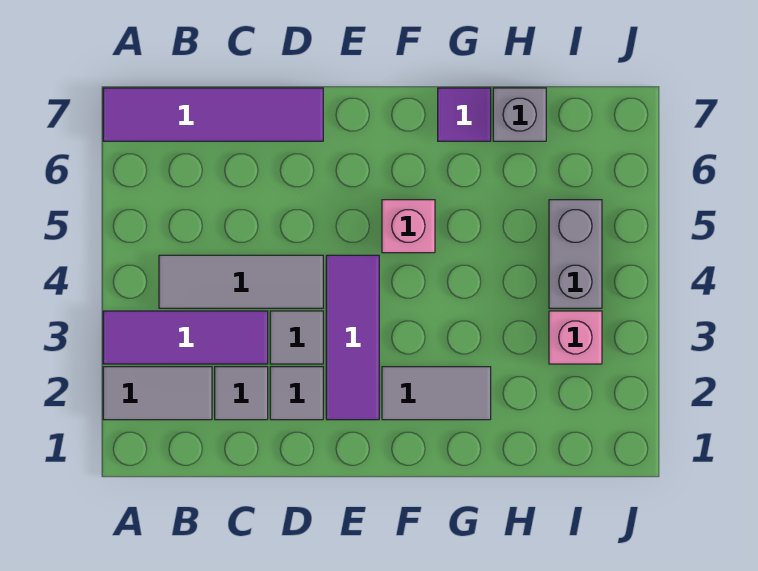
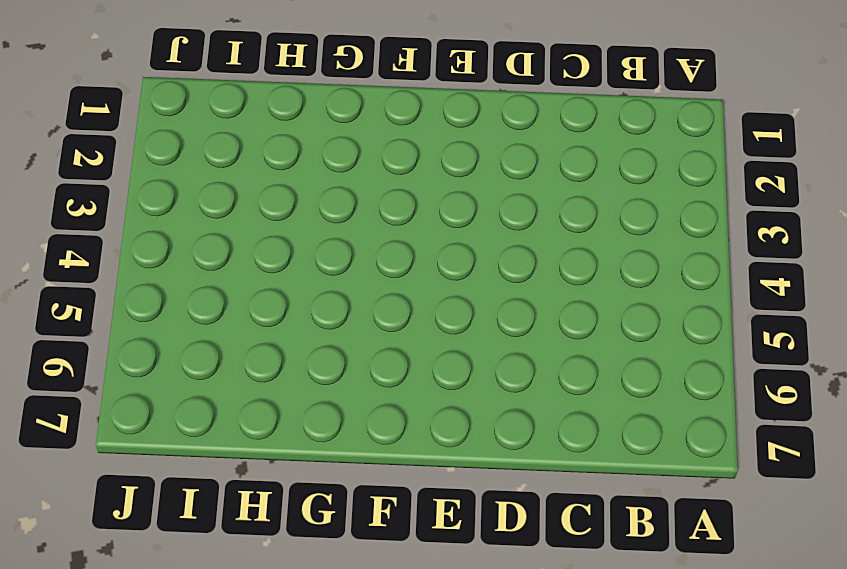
none -> grey 1x2 tile [103,367,212,420]
none -> purple 1x3 tile [103,311,268,364]
none -> purple 1x4 tile [103,88,323,141]

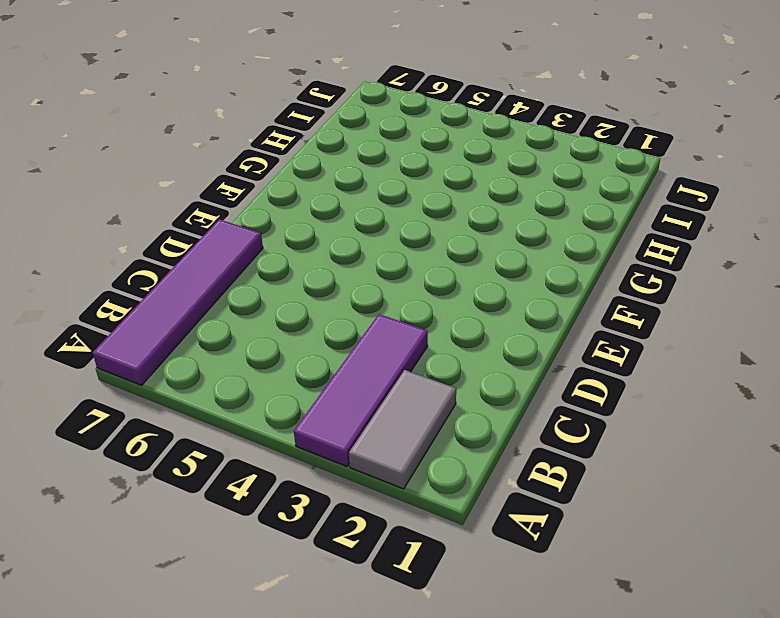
none -> grey 1x3 tile [159,255,323,308]
none -> grey 1x1 tile [215,367,268,420]
none -> grey 1x1 tile [270,367,323,420]

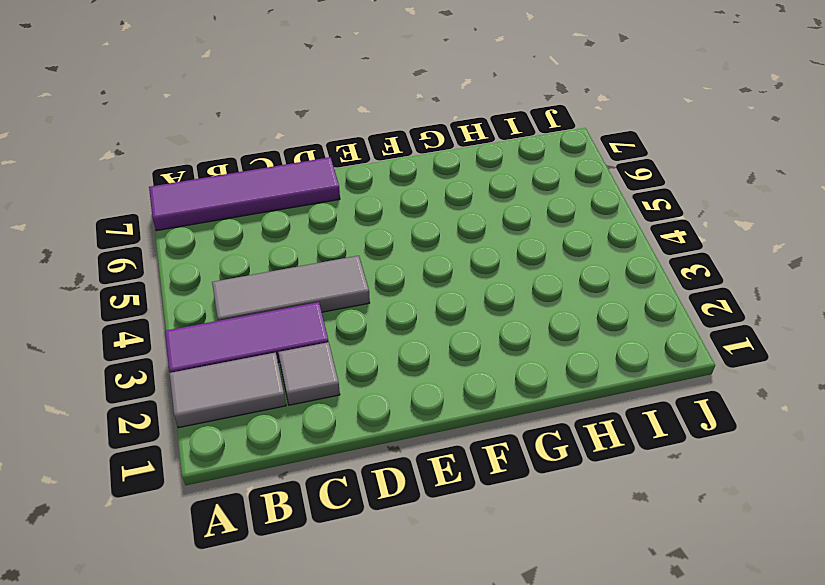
none -> grey 1x1 tile [270,367,323,420]
none -> grey 1x1 tile [270,311,323,364]
none -> purple 1x3 tile [326,255,379,420]

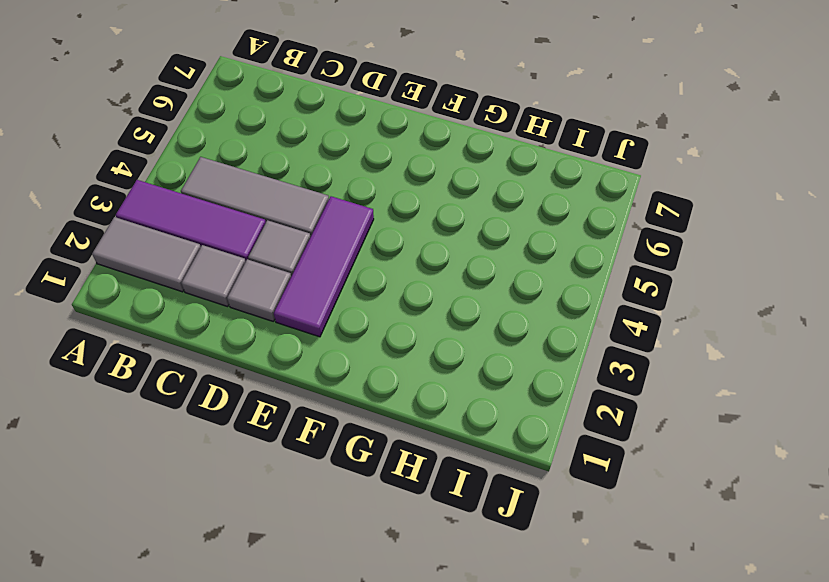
none -> purple 1x4 tile [103,88,323,141]
none -> grey 1x2 tile [382,367,491,420]
none -> pink 1x1 brick [382,200,435,253]

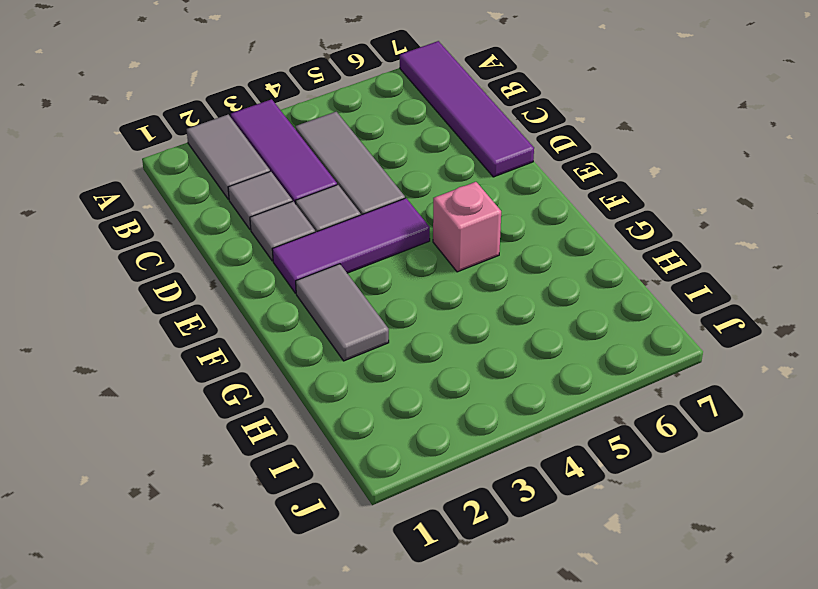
none -> purple 1x1 tile [438,88,491,141]
none -> grey 1x1 brick [493,88,546,141]
none -> pink 1x1 brick [549,311,602,364]

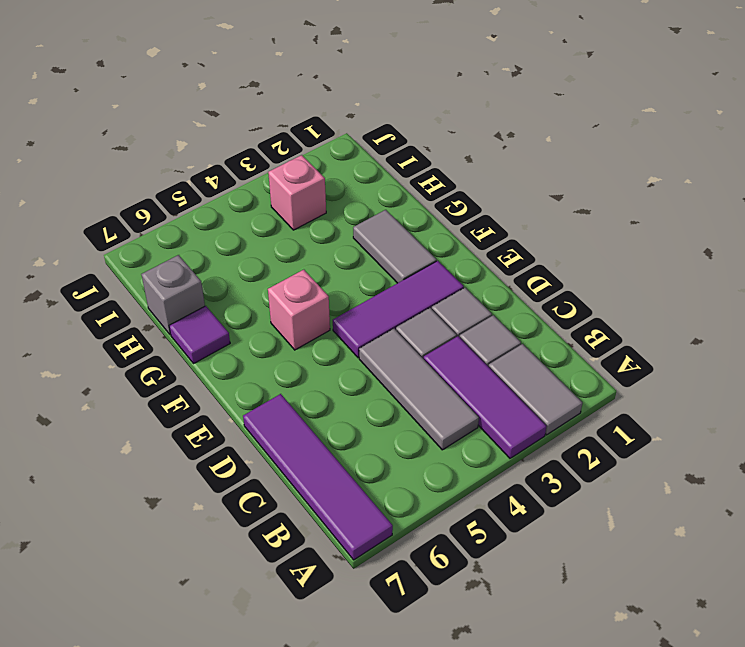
none -> grey 1x2 brick [549,200,602,308]

